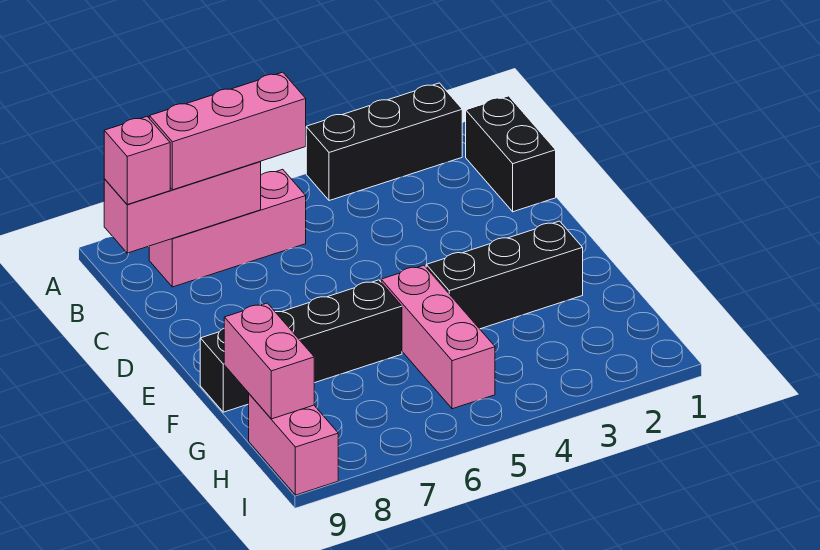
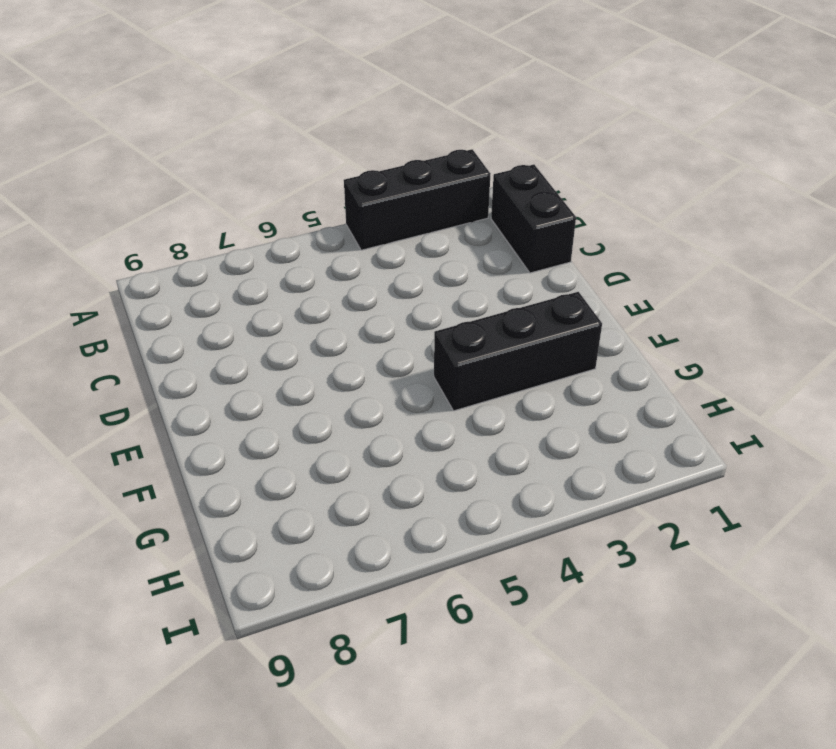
none -> pink 1x3 brick [149,169,306,287]
none -> pink 1x3 brick [381,265,495,409]

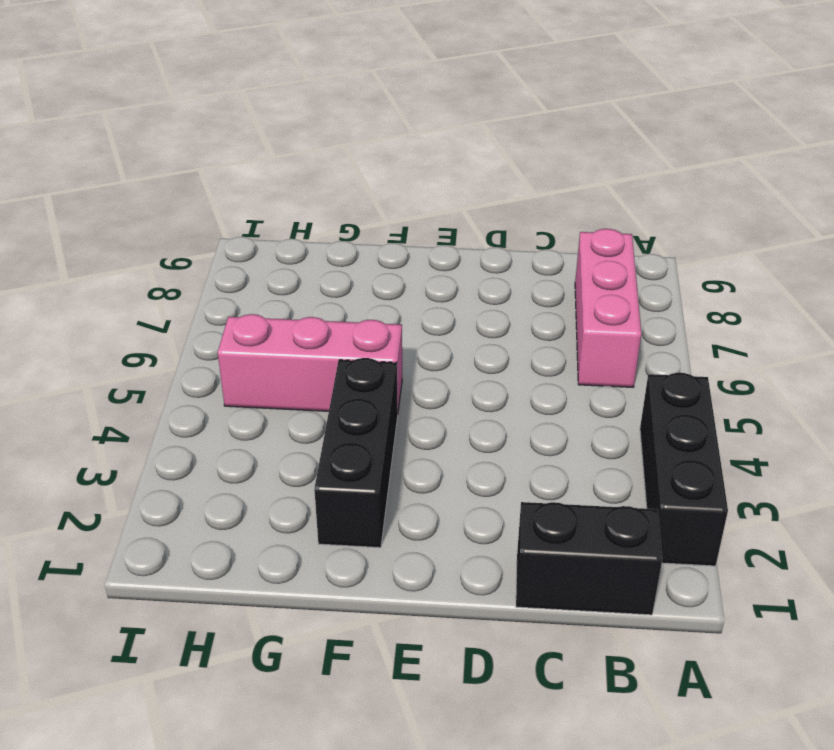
none -> black 1x4 brick [200,280,402,412]
none -> pink 1x2 brick [249,394,338,495]

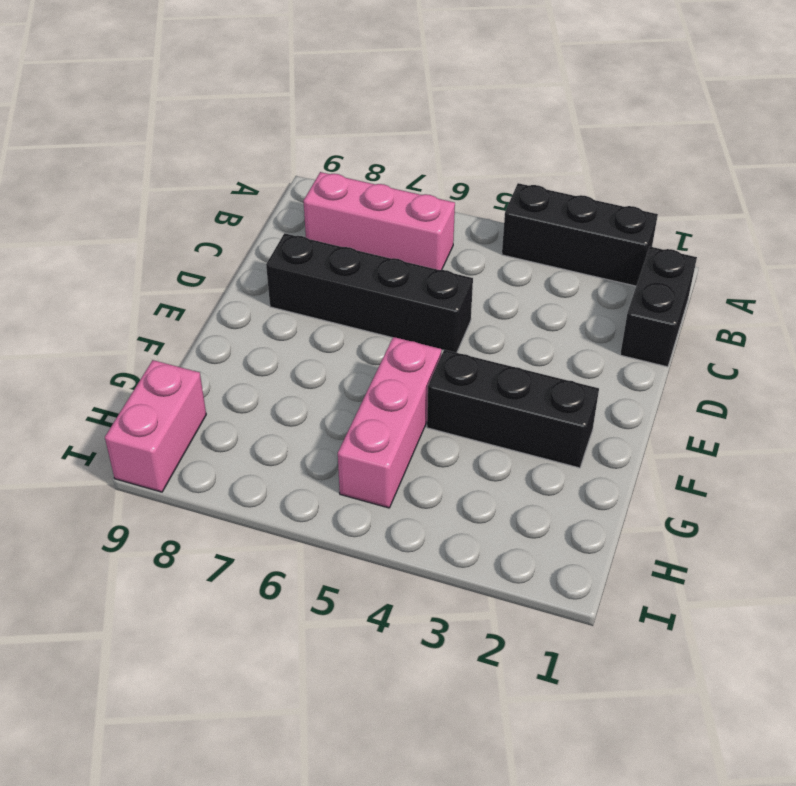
black 1x4 brick [266,233,473,353] -> black 1x4 brick moved to [200,280,402,412]
none -> pink 1x3 brick [104,162,261,253]
none -> pink 1x2 brick [224,303,314,419]

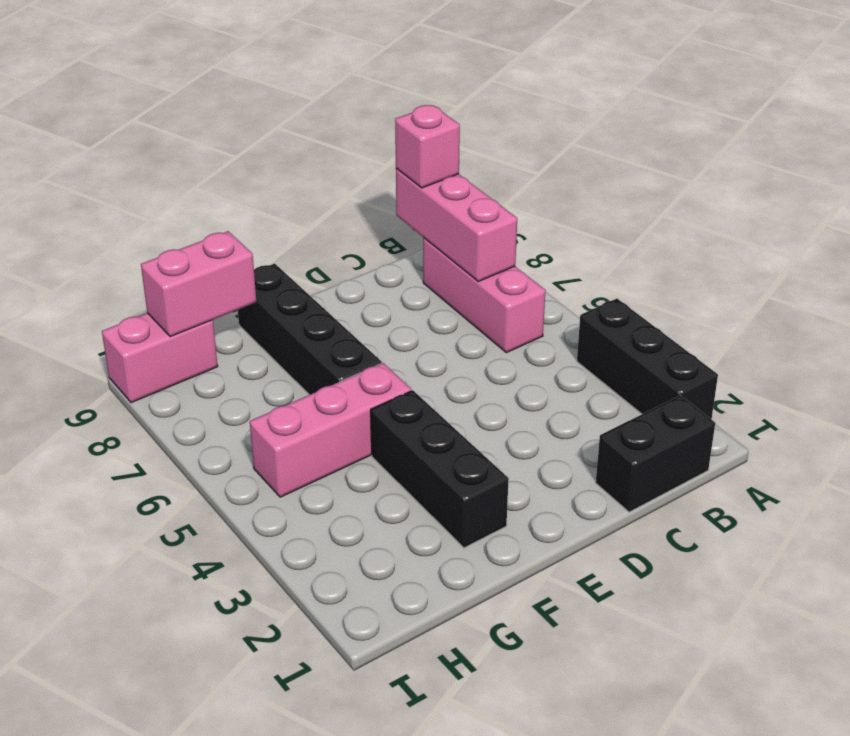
none -> pink 1x3 brick [149,72,306,190]

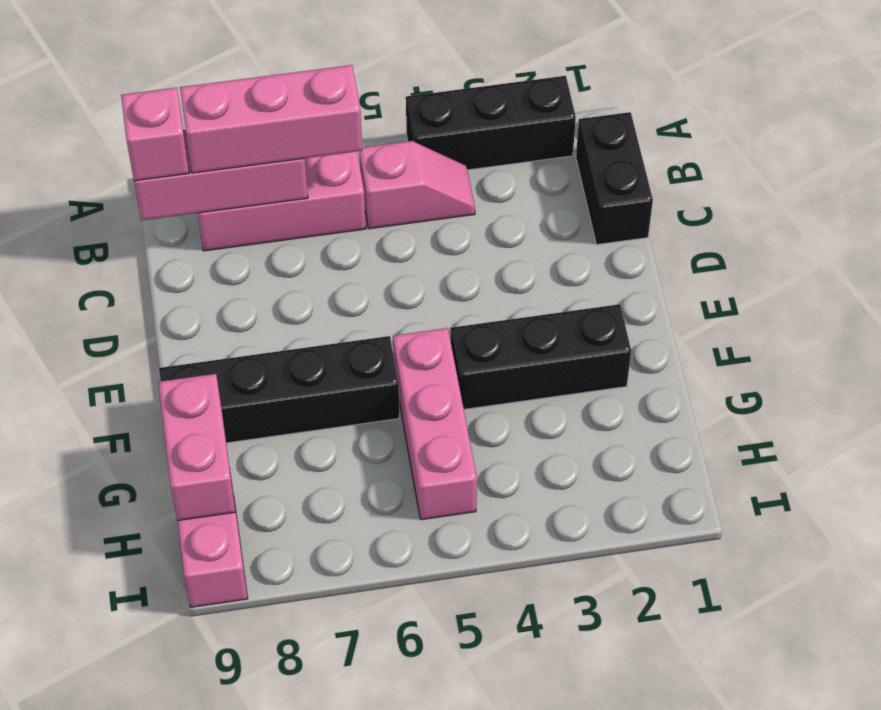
pink 1x2 slope [359,141,475,229] -> none

